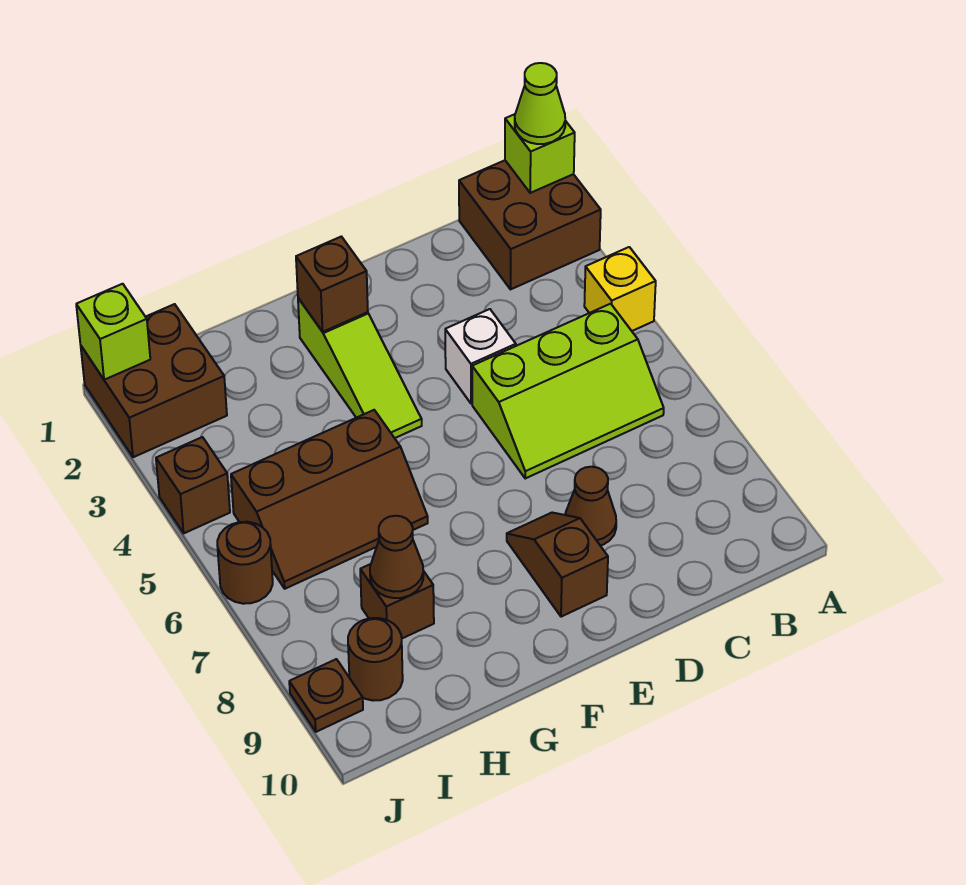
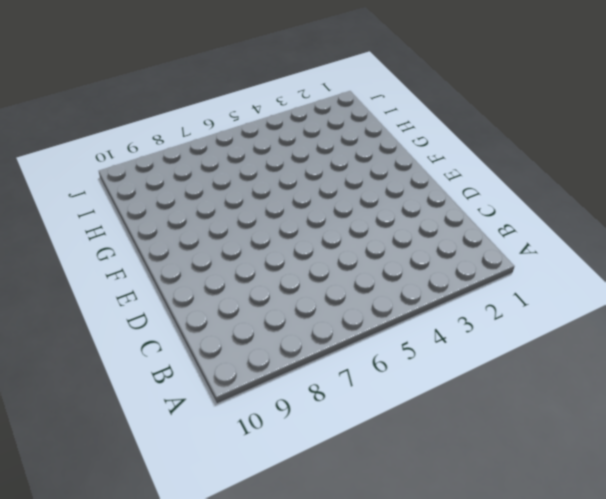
none -> brown 2x2 brick [459,160,601,289]
none -> yellow 1x1 brick [584,247,656,331]
none -> lime 2x3 slope [472,304,664,478]

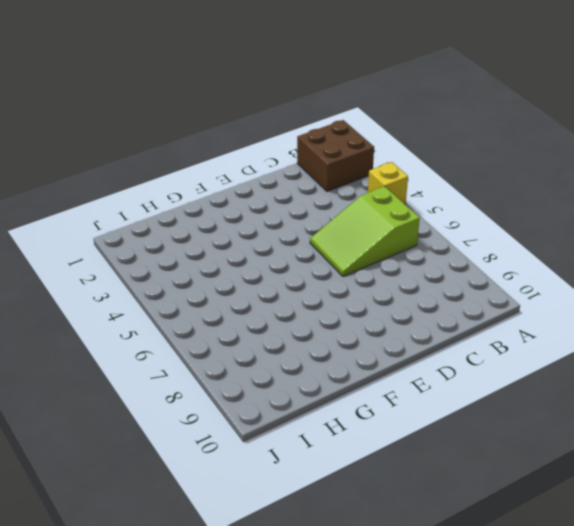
lime 2x3 slope [310,186,420,276] -> lime 2x3 slope turned to [472,304,664,478]
none -> white 1x1 brick [445,309,516,404]
none -> brown 1x1 cone [565,467,616,546]
none -> brown 1x2 slope [507,513,608,617]

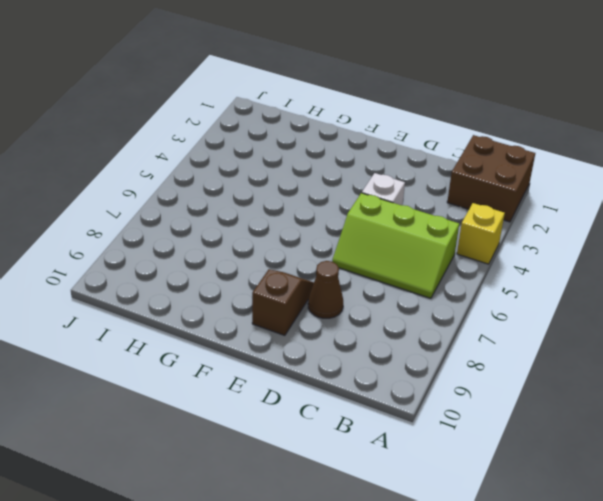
none -> lime 1x3 slope [298,298,422,438]
none -> brown 2x3 slope [231,410,428,589]
none -> brown 1x1 brick [360,564,434,638]

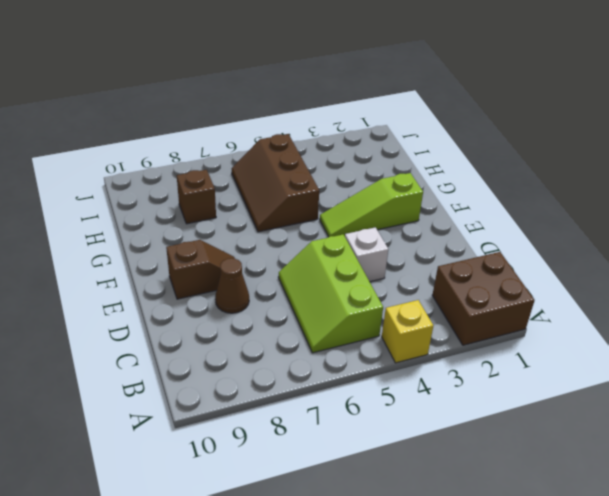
none -> brown 2x2 brick [81,304,227,457]
none -> brown 1x1 round brick [348,618,403,701]
none -> brown 1x1 brick [156,437,230,533]

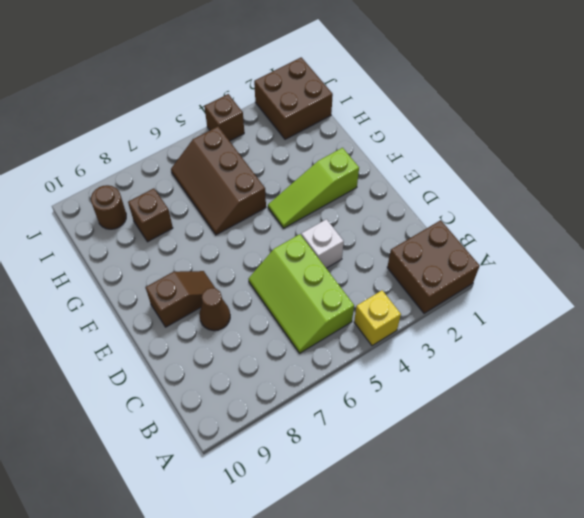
none -> brown 1x1 round brick [217,522,273,604]
none -> brown 1x1 plate [289,659,363,732]
none -> lime 1x1 brick [505,114,575,193]

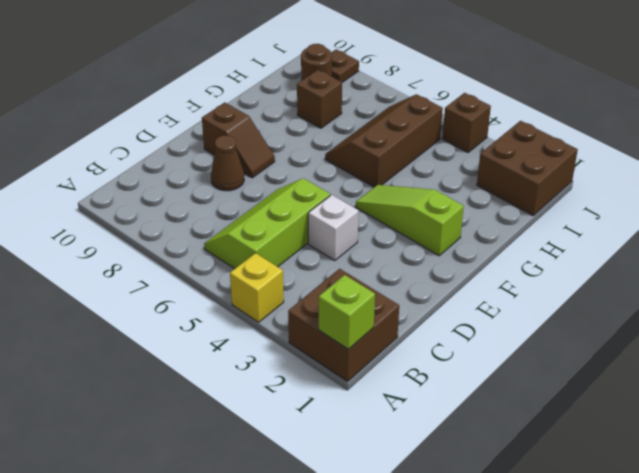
none -> brown 1x1 round brick [217,522,273,604]
none -> brown 1x1 brick [296,237,368,332]
none -> brown 1x1 cone [370,516,423,598]

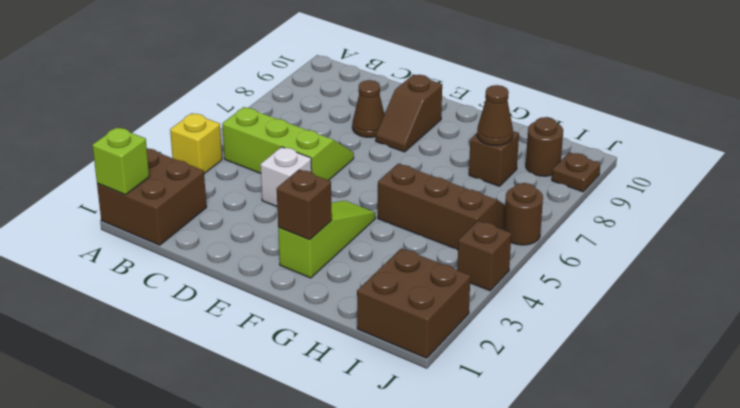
none -> lime 1x1 brick [76,284,150,380]
none -> lime 1x1 cone [515,63,565,144]

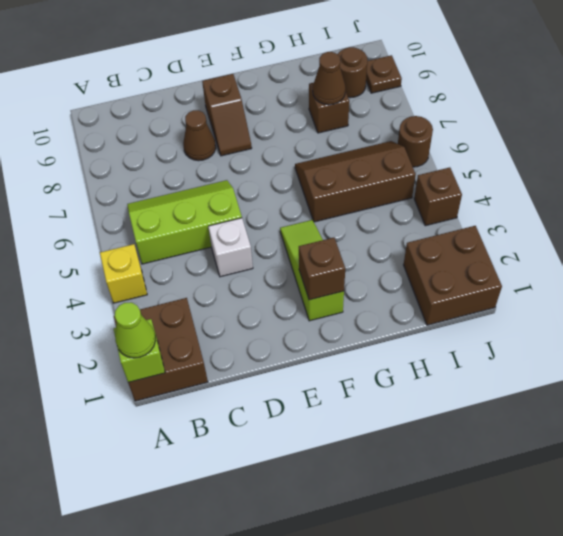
none -> lime 1x1 brick [76,284,150,380]

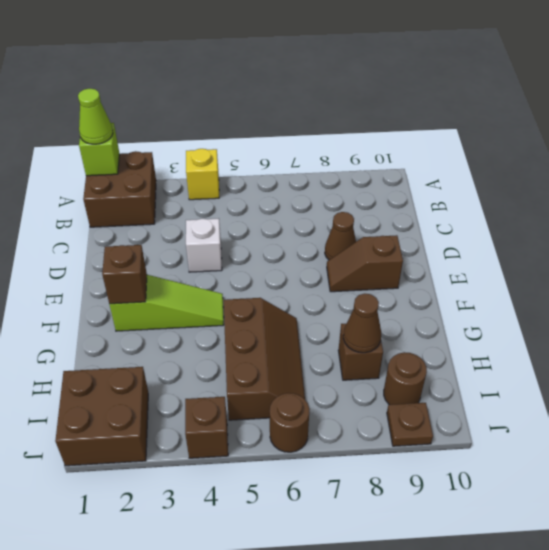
none -> lime 2x3 slope [472,304,664,478]
none -> lime 1x1 brick [76,284,150,380]

